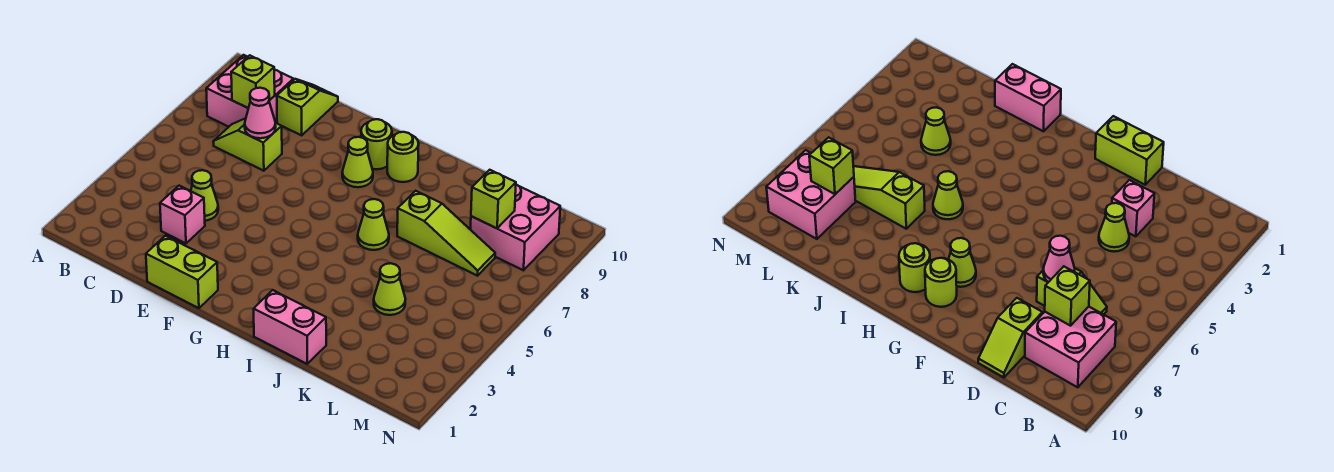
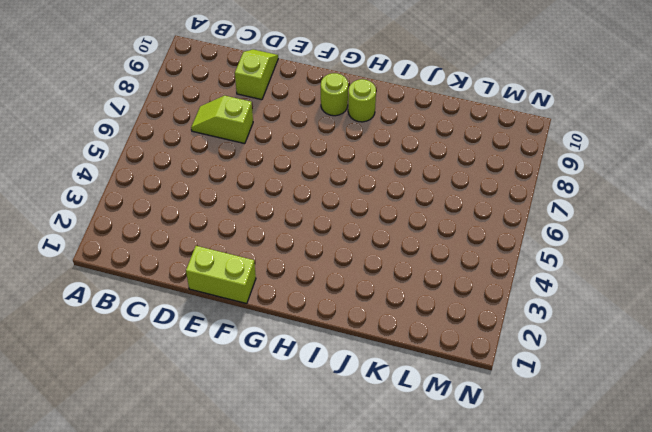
none -> pink 2x2 brick [206,55,293,127]
none -> pink 1x1 brick [160,186,205,243]
none -> lime 1x1 cone [191,170,218,221]

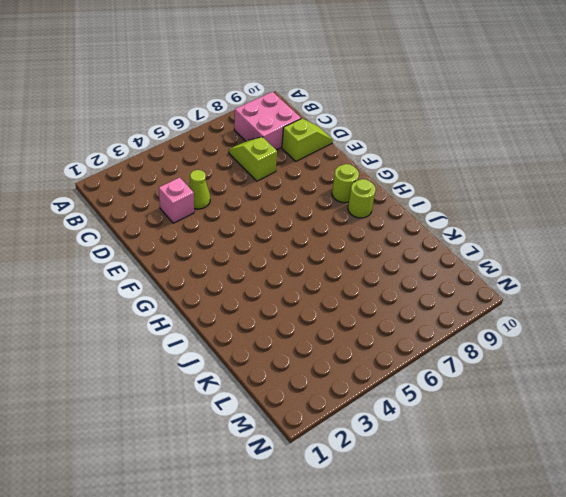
none -> lime 1x2 brick [146,236,218,308]
none -> lime 1x1 cone [342,137,373,187]
none -> pink 1x2 brick [254,290,326,364]

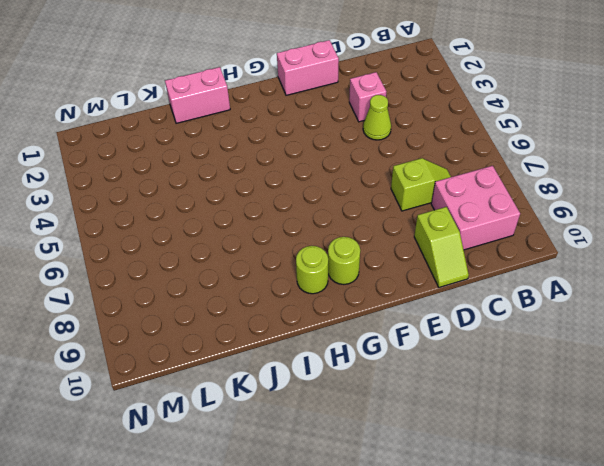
pink 1x2 brick [277,40,339,95] -> lime 1x2 brick [146,236,218,308]
none -> lime 1x1 cone [342,137,373,187]
none -> lime 1x1 cone [358,199,389,250]
none -> lime 1x3 slope [397,191,495,276]

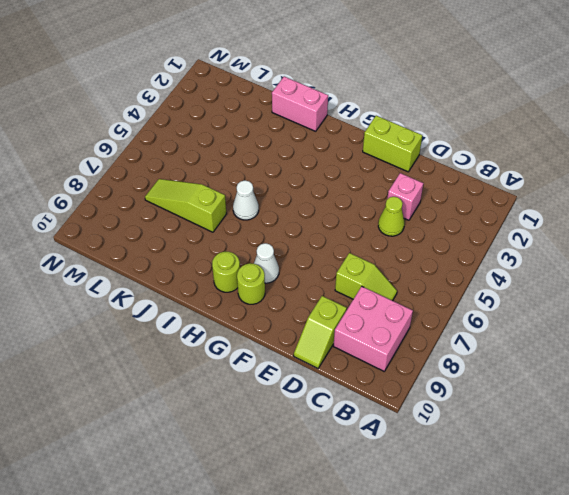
white 1x1 cone [254,243,279,283] -> lime 1x1 cone [342,137,373,187]
white 1x1 cone [233,180,259,220] -> lime 1x1 cone [358,199,389,250]
none -> lime 1x1 cone [374,263,405,315]
none -> pink 2x2 brick [470,185,560,270]
none -> lime 1x1 brick [231,55,275,108]

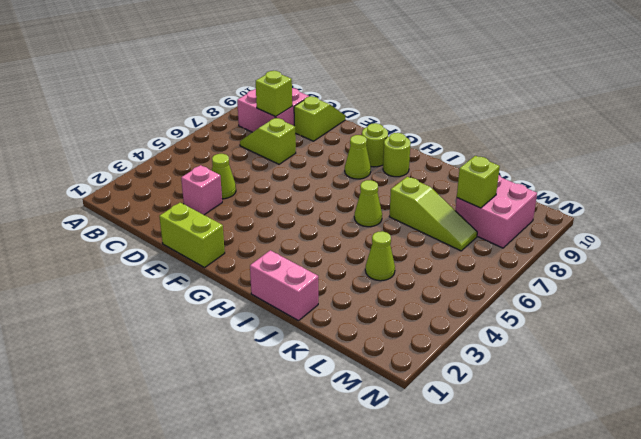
none -> pink 1x1 cone [245,88,276,138]

